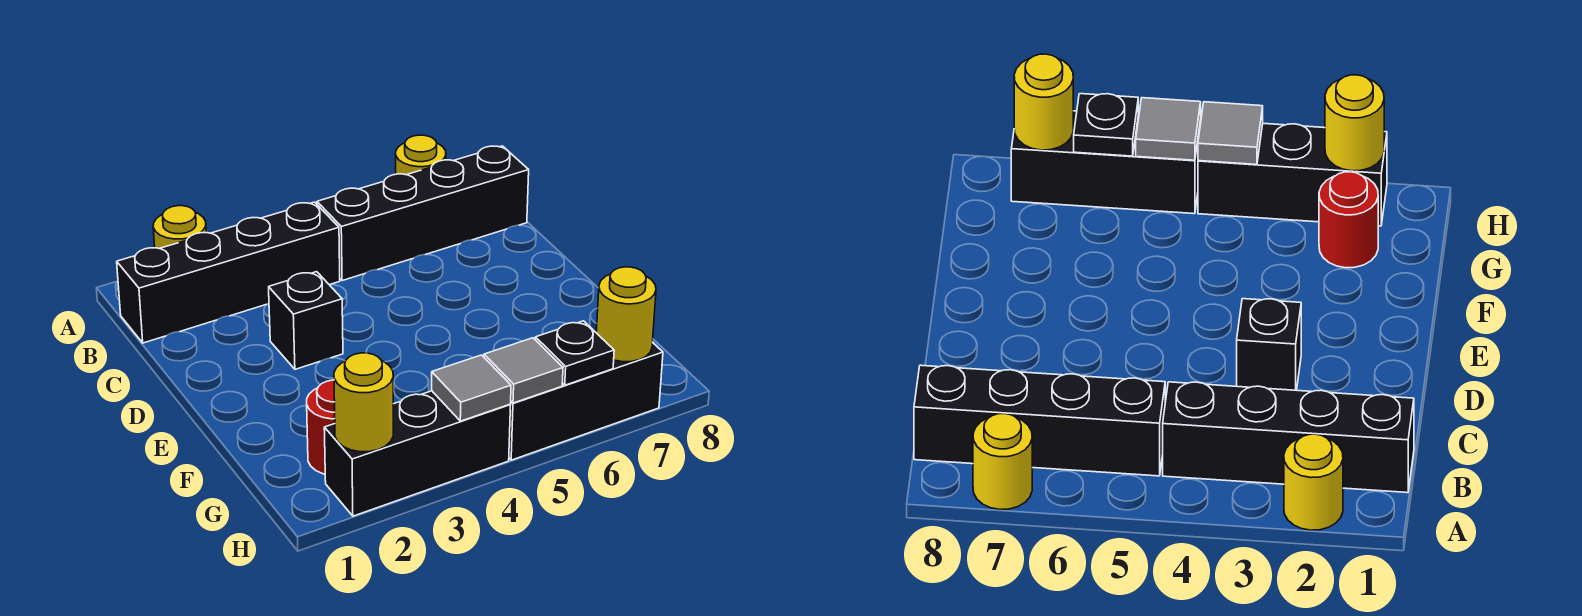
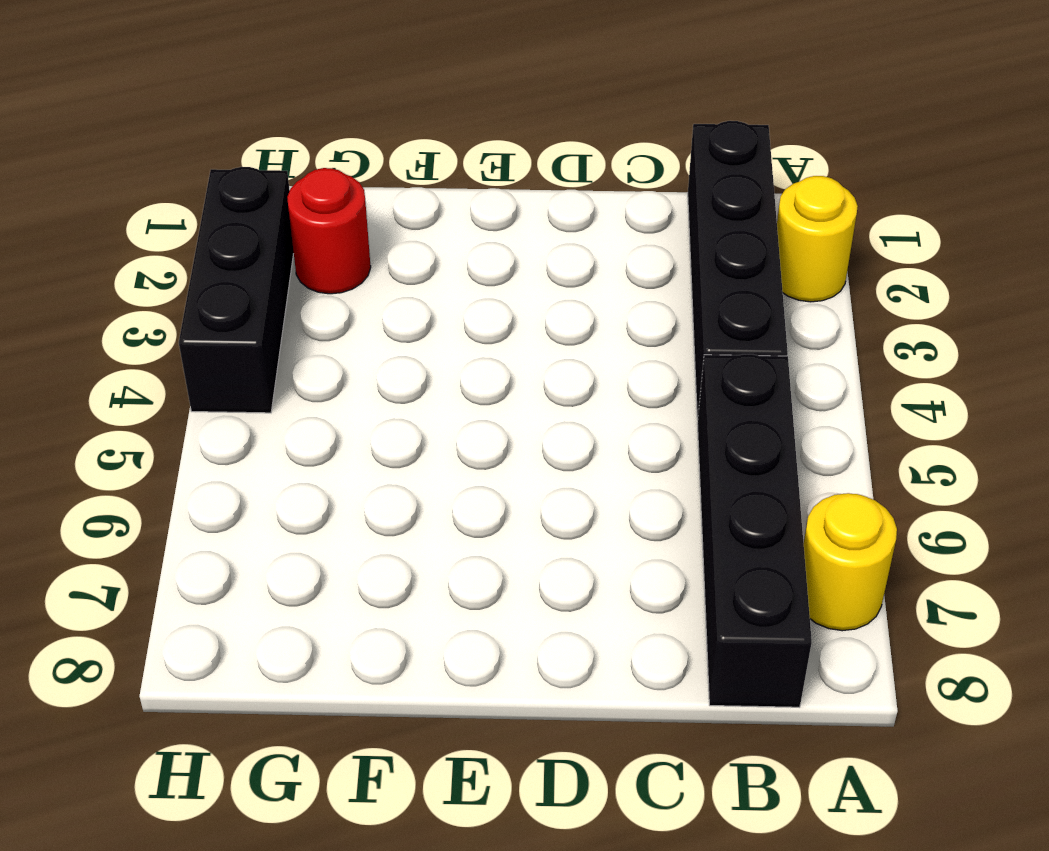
none -> black 1x1 brick [269,272,343,369]
none -> black 1x3 brick [509,342,663,460]
none -> yellow 1x1 round brick [334,353,393,452]

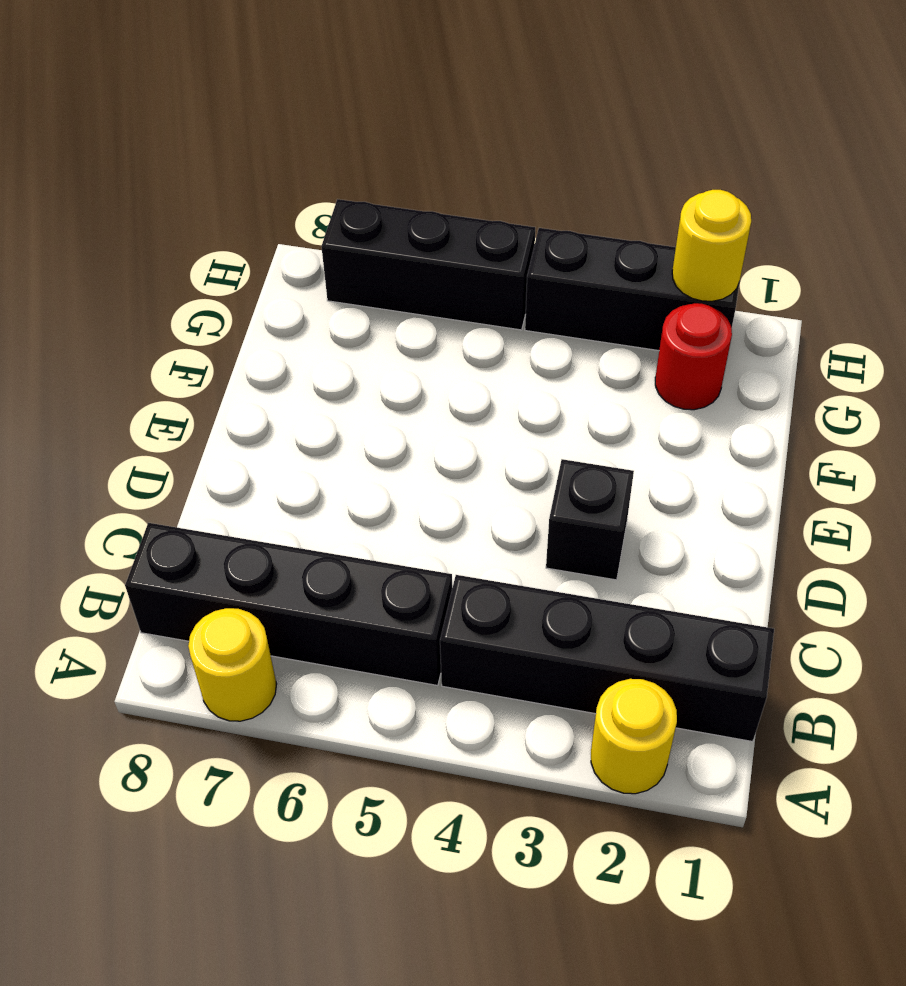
none -> grey 1x1 tile [432,355,511,421]
none -> grey 1x1 tile [484,338,563,403]
none -> black 1x1 plate [535,321,614,385]

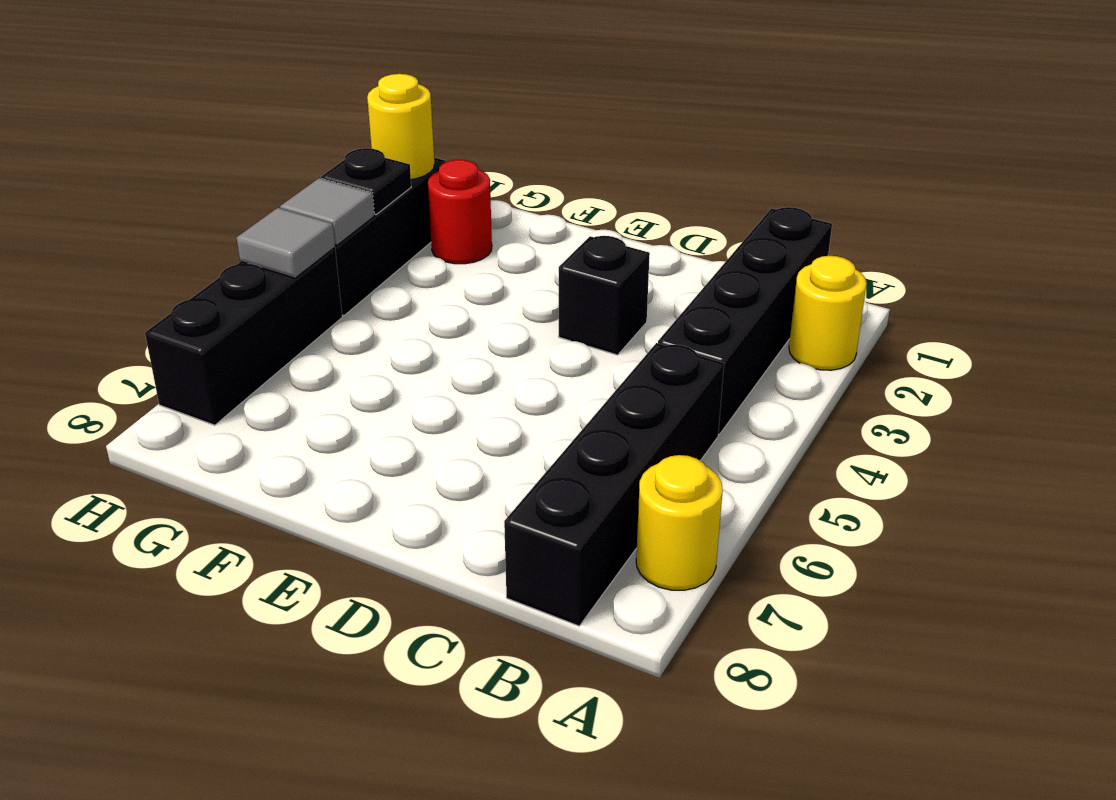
black 1x1 plate [321,148,411,214] -> black 1x1 plate moved to [535,321,614,385]
none -> yellow 1x1 round brick [596,267,656,362]

